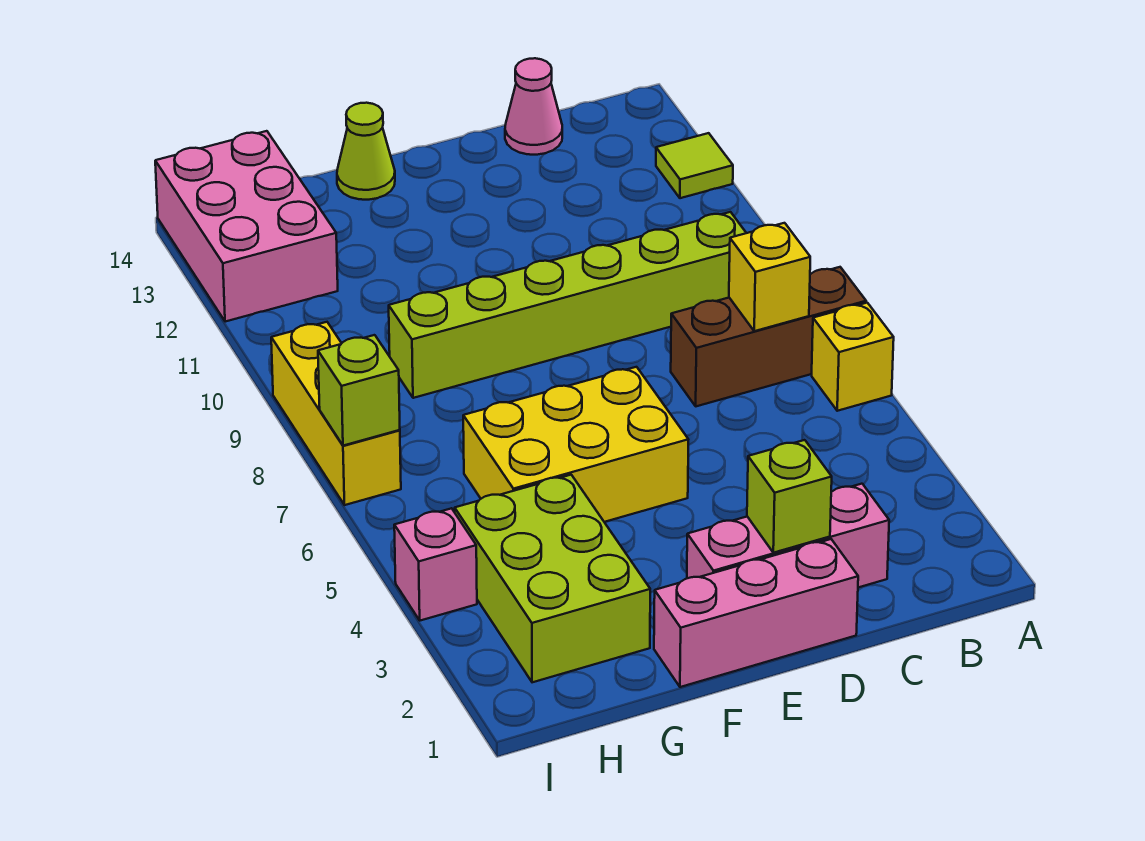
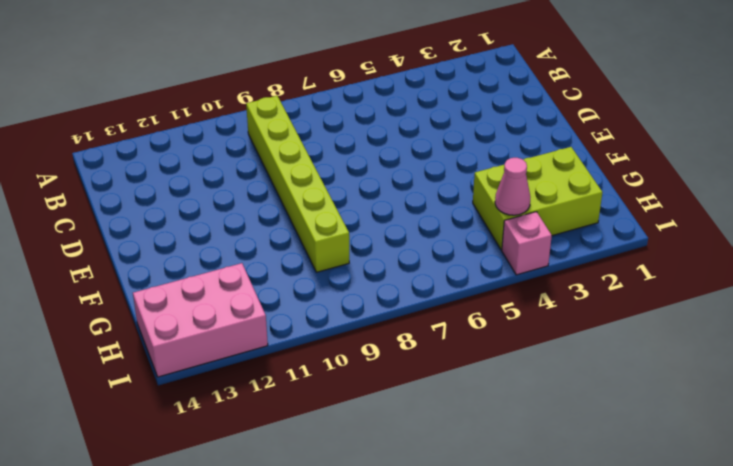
pink 1x1 cone [495,158,530,215] -> pink 1x1 cone moved to [505,58,562,155]
none -> yellow 1x1 brick [812,303,894,411]
none -> brown 1x3 brick [671,267,866,406]
none -> lime 1x1 tile [656,133,733,198]

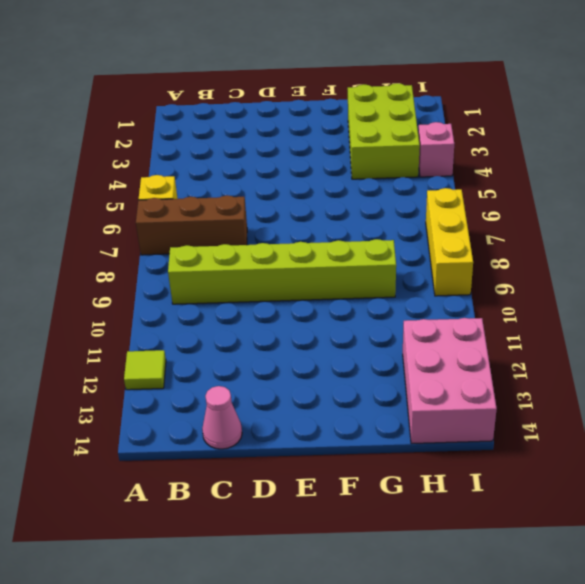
none -> pink 1x3 brick [687,484,889,588]
none -> pink 1x3 brick [654,539,858,687]
none -> yellow 2x3 brick [463,367,688,522]

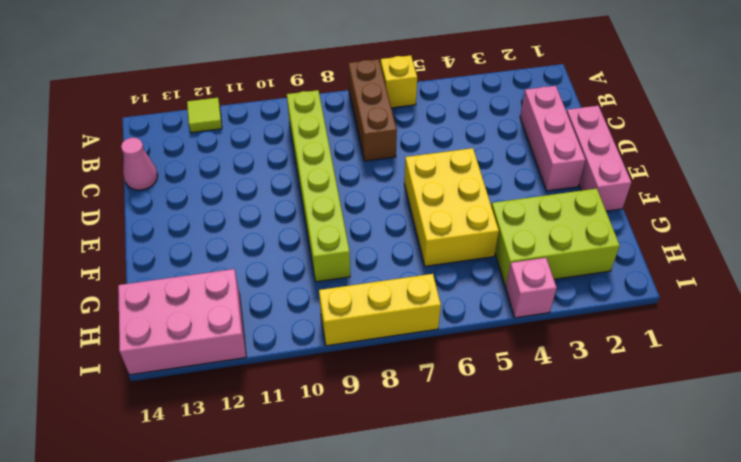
none -> lime 1x1 cone [337,103,395,200]
none -> yellow 1x1 brick [729,223,810,331]
none -> lime 1x1 brick [747,440,832,553]

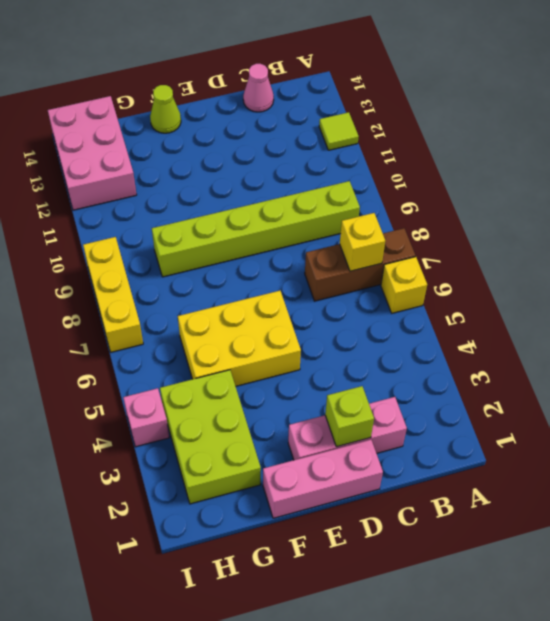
none -> lime 1x1 brick [318,335,400,446]

